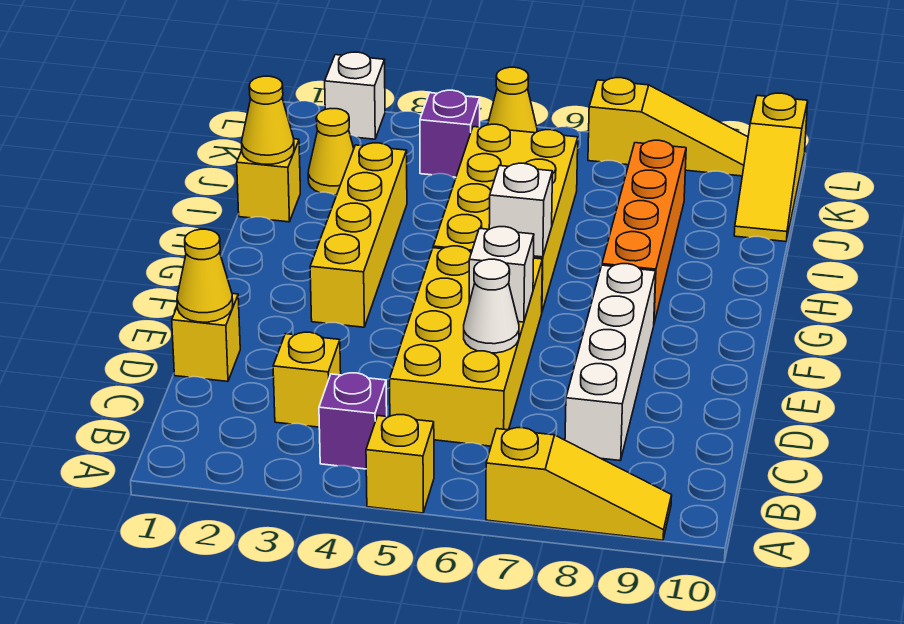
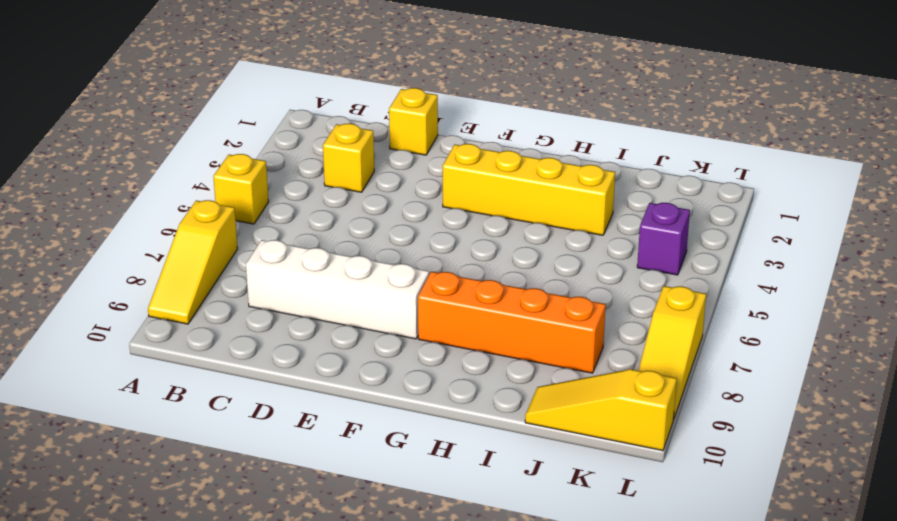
none -> purple 1x1 brick [319,373,387,469]
none -> yellow 2x4 brick [390,246,542,446]
none -> yellow 2x4 brick [433,124,578,311]

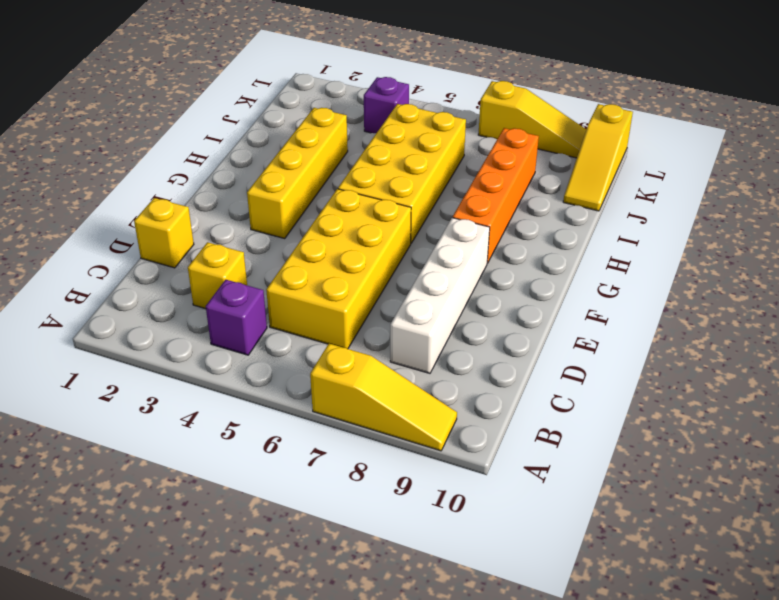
none -> yellow 1x1 brick [366,415,434,513]
none -> yellow 1x1 brick [237,139,300,222]
none -> yellow 1x1 cone [308,109,354,195]

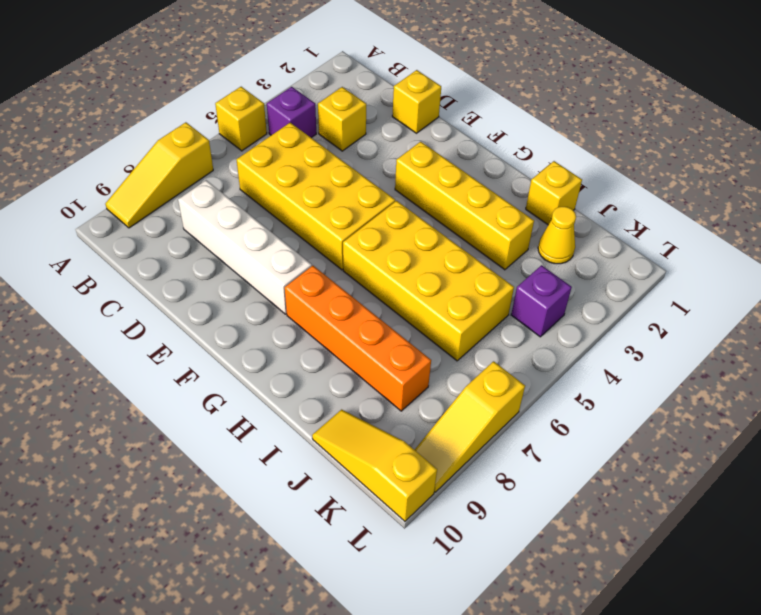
none -> white 1x1 brick [325,52,385,139]
none -> yellow 1x1 cone [488,67,537,133]
none -> yellow 1x1 cone [177,229,233,322]

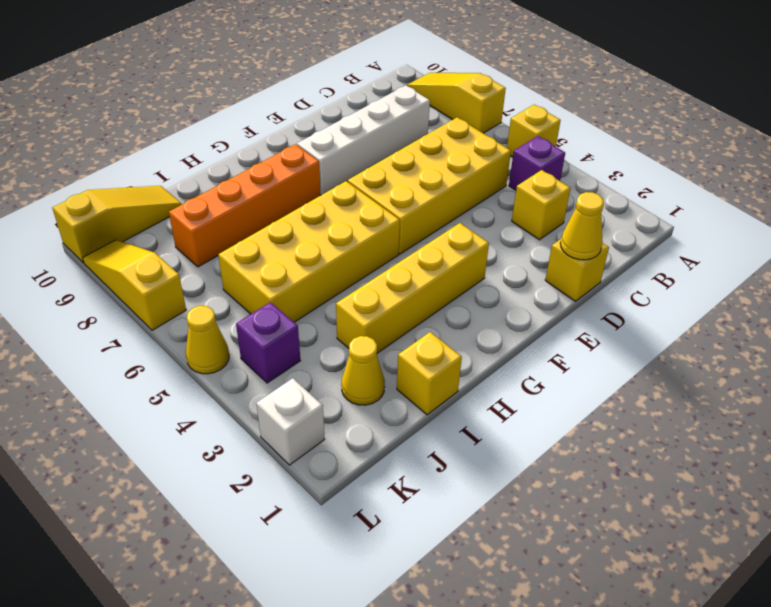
none -> white 1x1 cone [464,259,519,353]
none -> white 1x1 brick [469,227,534,322]
none -> white 1x1 brick [489,163,553,257]

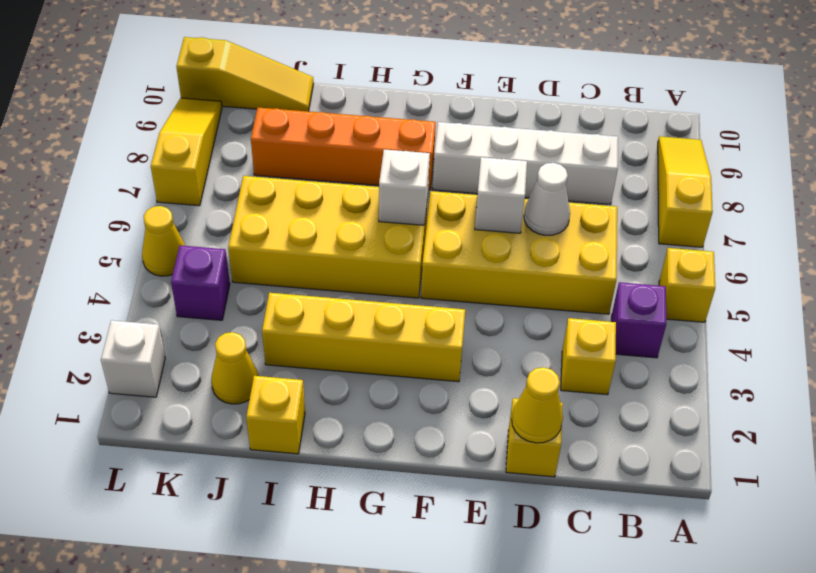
none -> yellow 1x1 cone [242,76,294,164]

